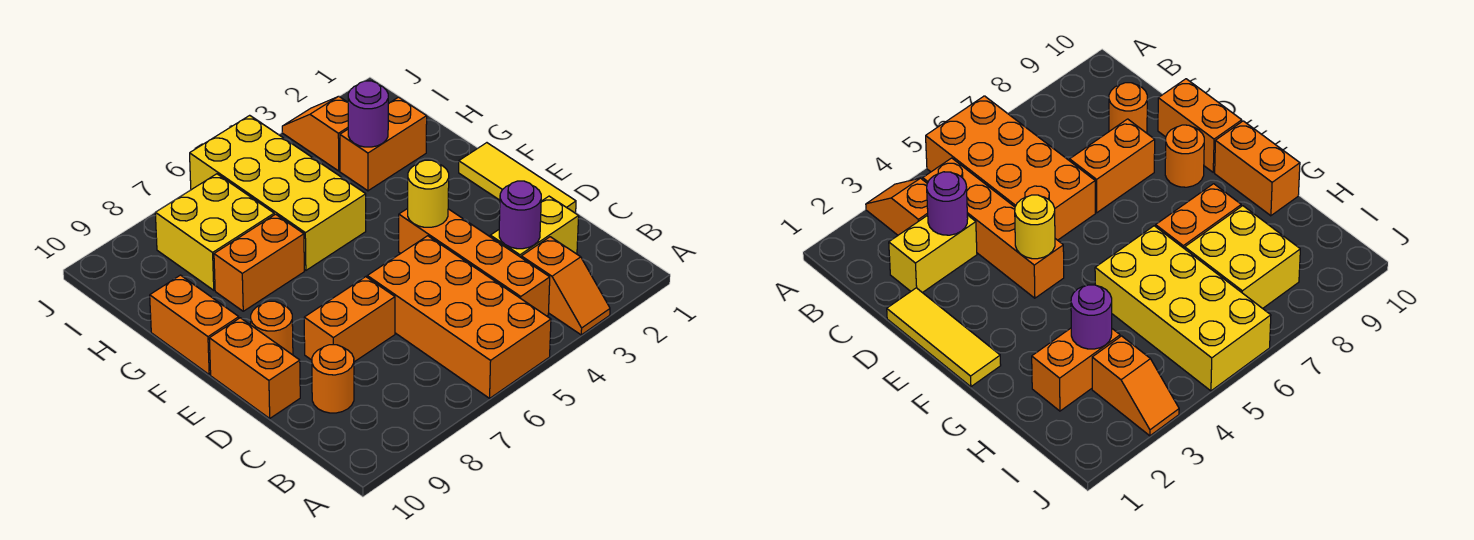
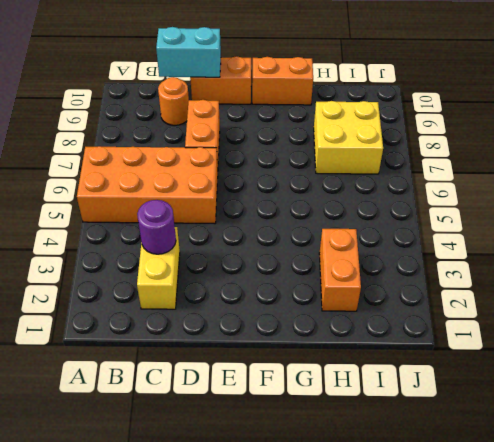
cyan 1x2 brick [156,27,221,77] -> none
none -> orange 1x2 slope [521,237,610,335]
none -> orange 1x4 brick [399,208,550,316]
none -> yellow 1x3 tile [459,143,576,213]

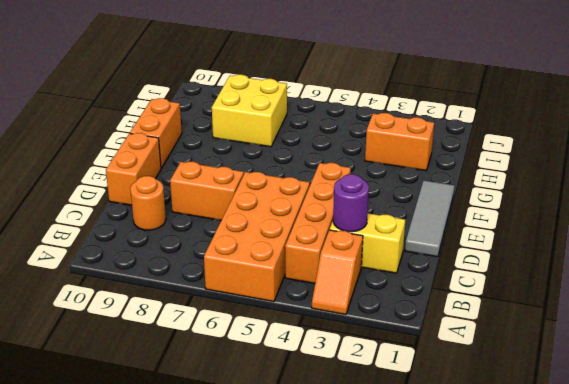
grey 1x3 tile [405,181,455,257] -> yellow 1x3 tile [459,143,576,213]
none -> orange 1x1 round brick [251,301,293,355]
none -> yellow 2x4 brick [190,115,366,270]
none -> orange 1x2 brick [214,214,304,311]

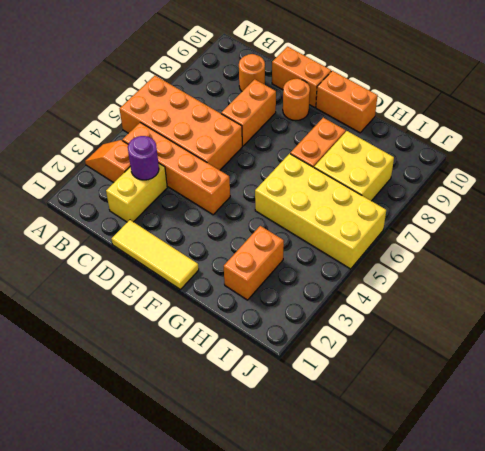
none -> orange 1x2 slope [282,96,348,171]
none -> yellow 1x1 round brick [408,160,449,227]
none -> purple 1x1 round brick [348,81,388,147]

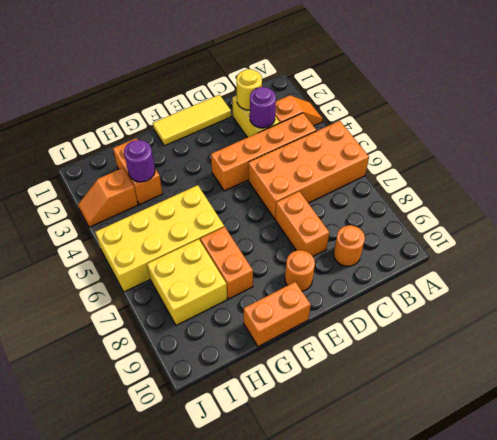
yellow 1x1 round brick [237,69,262,110] -> yellow 1x1 round brick moved to [408,160,449,227]
none -> orange 1x2 brick [209,318,300,418]

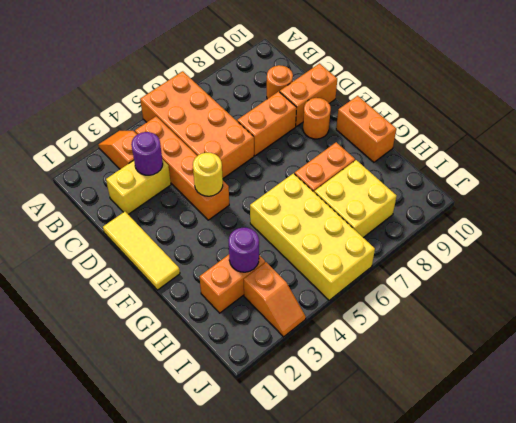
orange 1x2 brick [280,64,337,126] -> orange 1x2 brick turned to [209,318,300,418]

